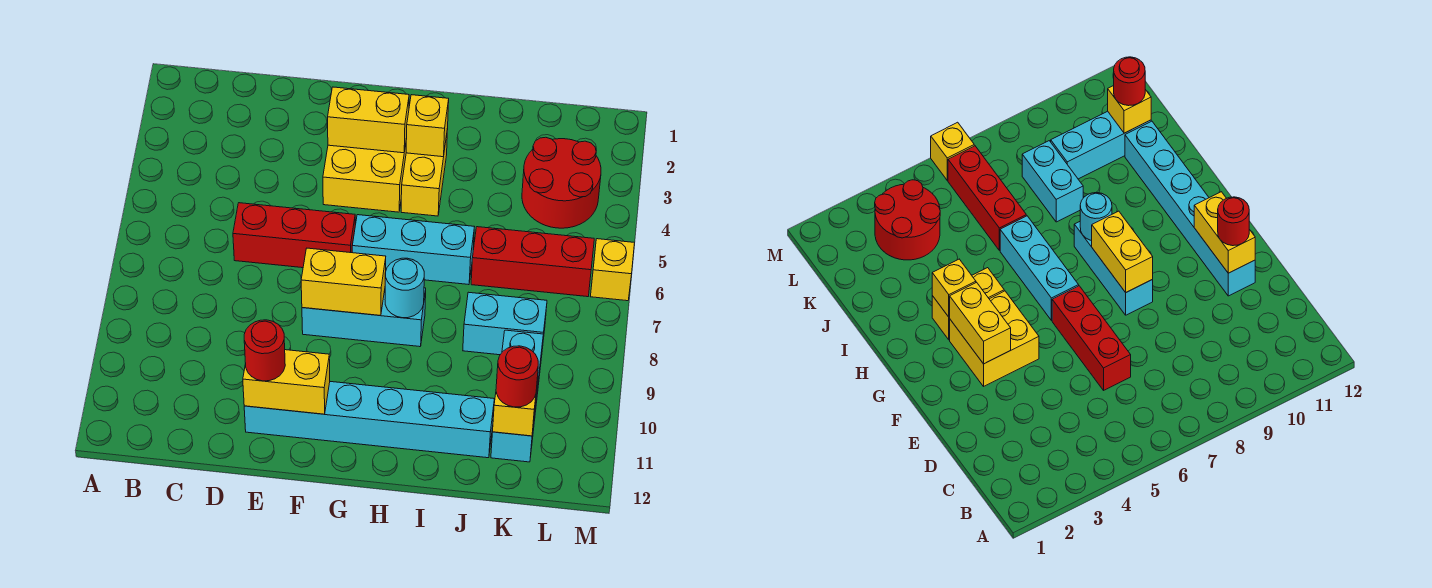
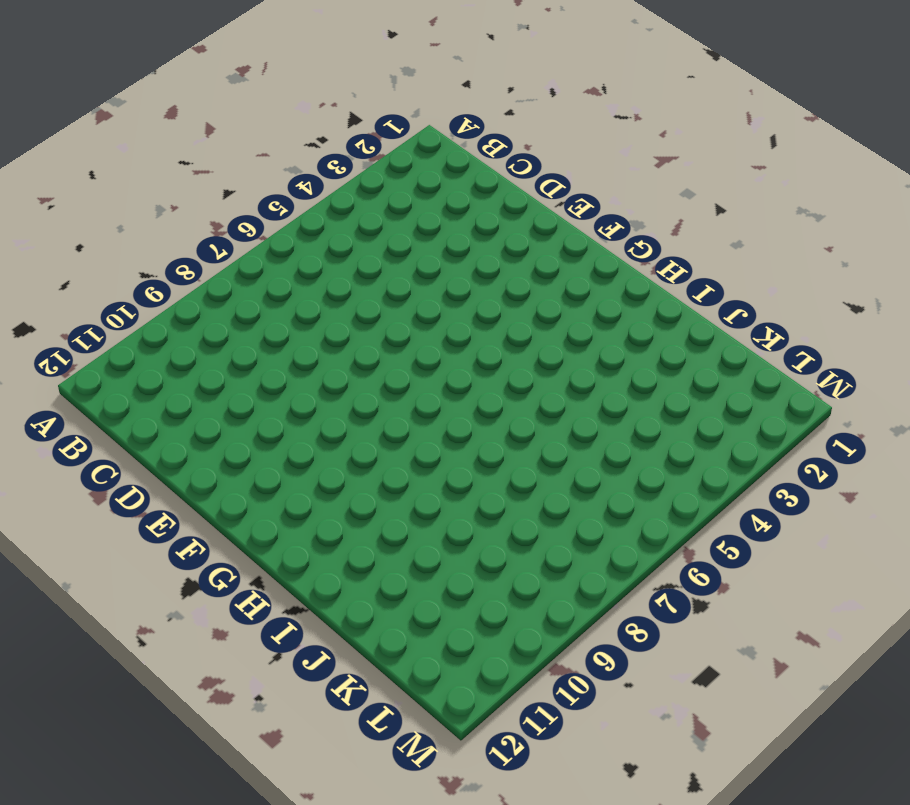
none -> red 1x3 brick [233,203,355,268]
none -> cyan 1x6 brick [244,382,494,458]
none -> yellow 2x2 brick [323,138,407,212]

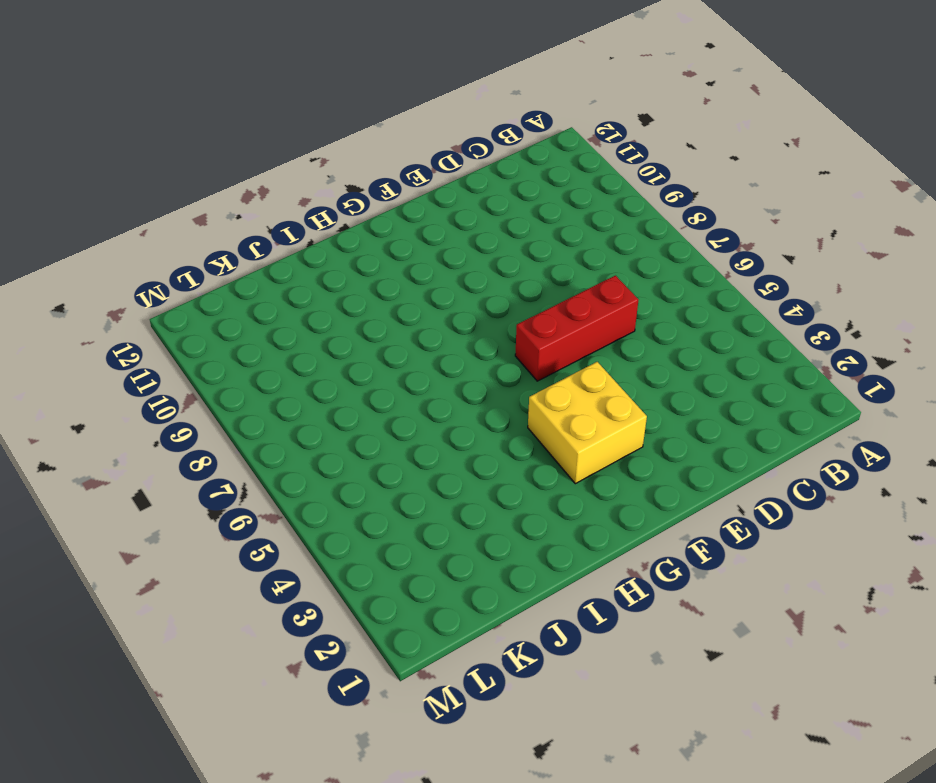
none -> cyan 1x6 brick [244,382,494,458]
none -> cyan 1x3 brick [302,288,426,347]
none -> cyan 1x3 brick [352,215,474,285]

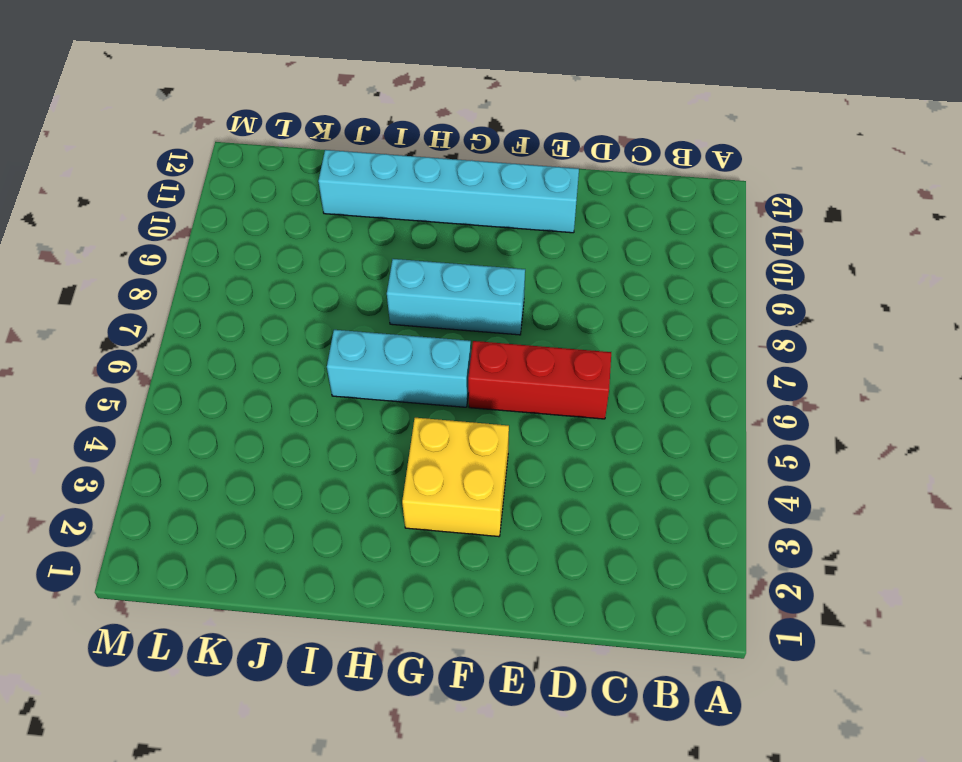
none -> yellow 1x2 brick [401,128,448,216]
none -> red 1x3 brick [471,227,594,297]
none -> cyan 1x2 brick [463,292,547,355]

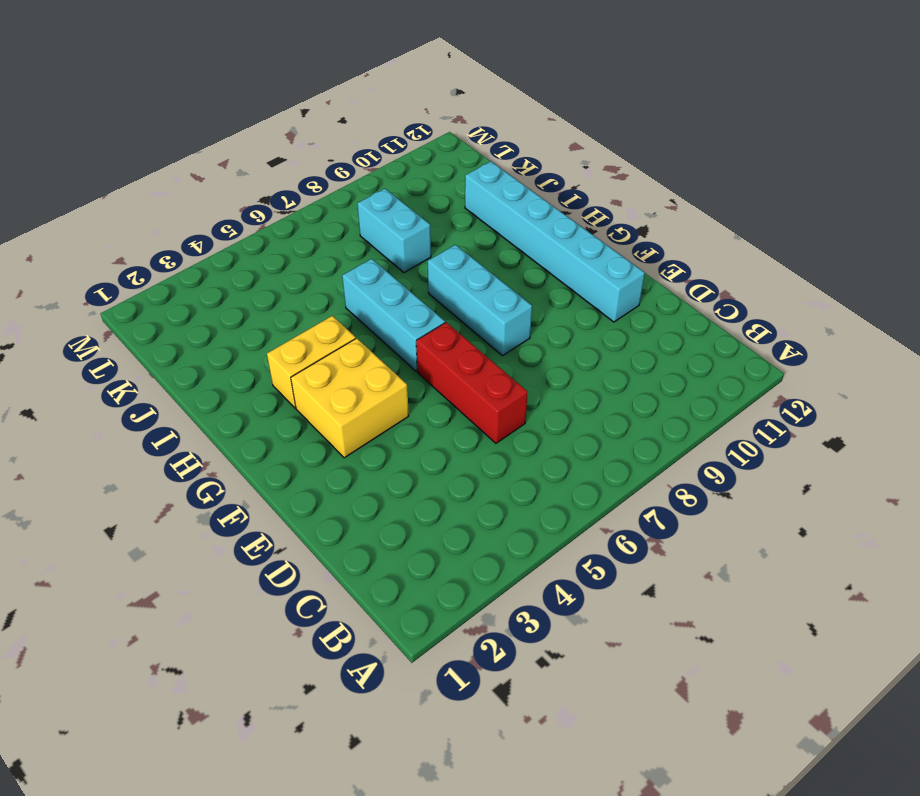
none -> red 1x3 brick [471,227,594,297]
none -> red 2x2 round brick [522,137,601,228]
none -> cyan 1x3 brick [491,330,543,462]

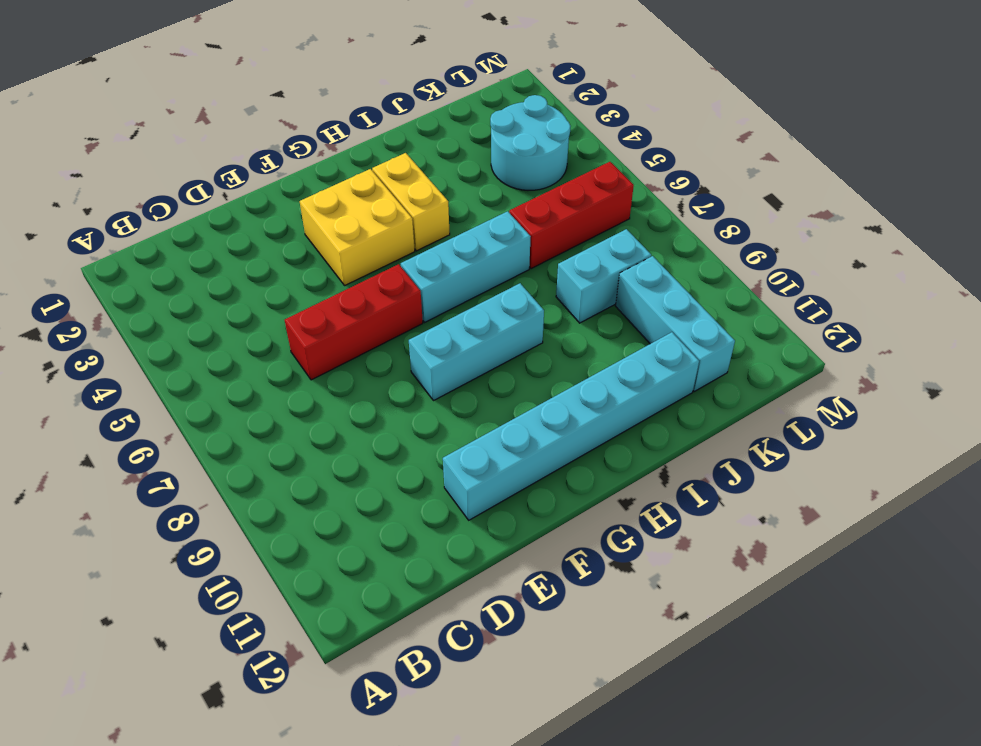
cyan 2x2 round brick [490,95,570,190] -> red 2x2 round brick [522,137,601,228]
none -> yellow 1x1 brick [590,239,635,301]
none -> yellow 1x2 brick [243,350,330,414]
none -> yellow 1x2 brick [328,87,409,153]

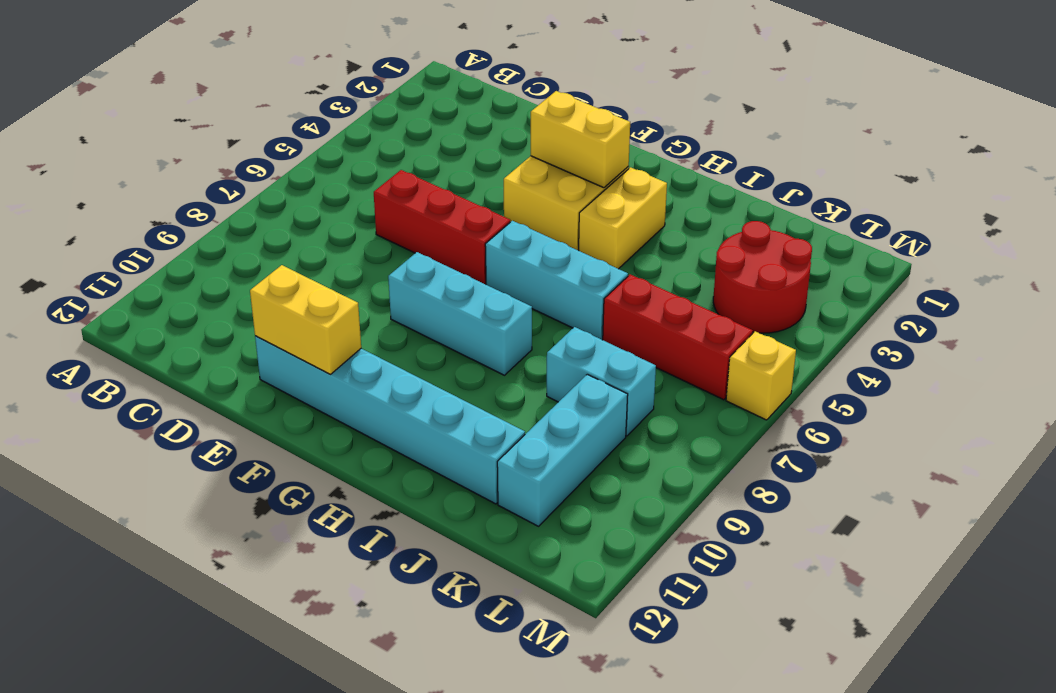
none -> yellow 1x2 brick [301,248,386,316]
none -> yellow 1x1 brick [406,95,449,157]
none -> cyan 1x1 round brick [385,258,424,318]

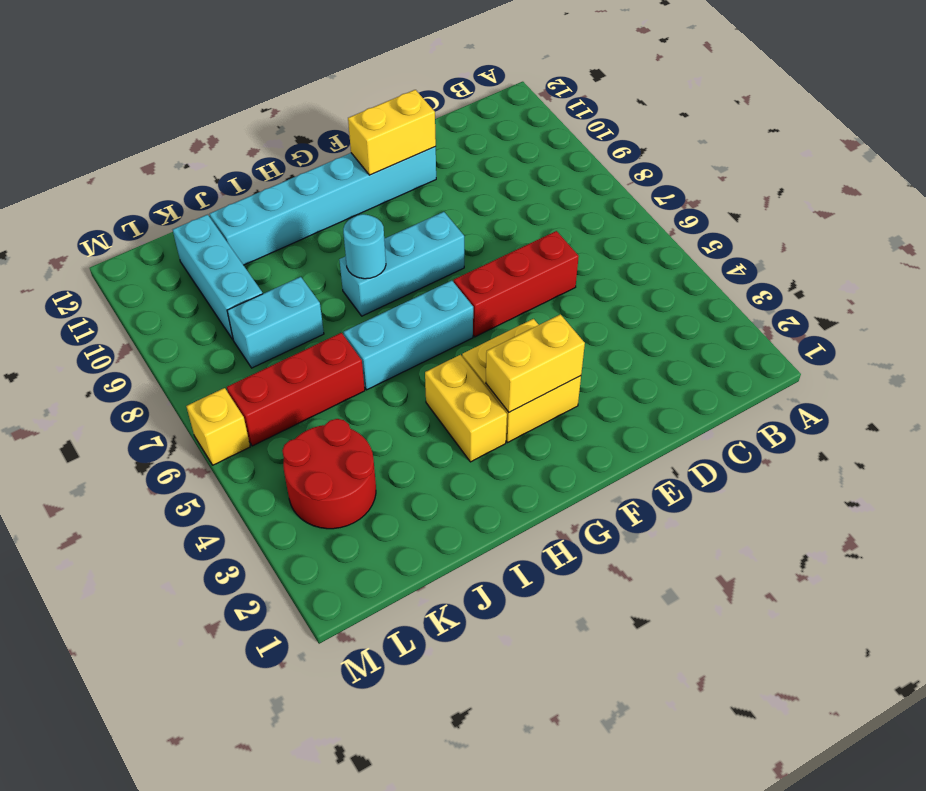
none -> yellow 1x2 brick [301,248,386,316]
none -> yellow 1x1 brick [406,95,449,157]
none -> yellow 1x1 brick [493,377,538,436]

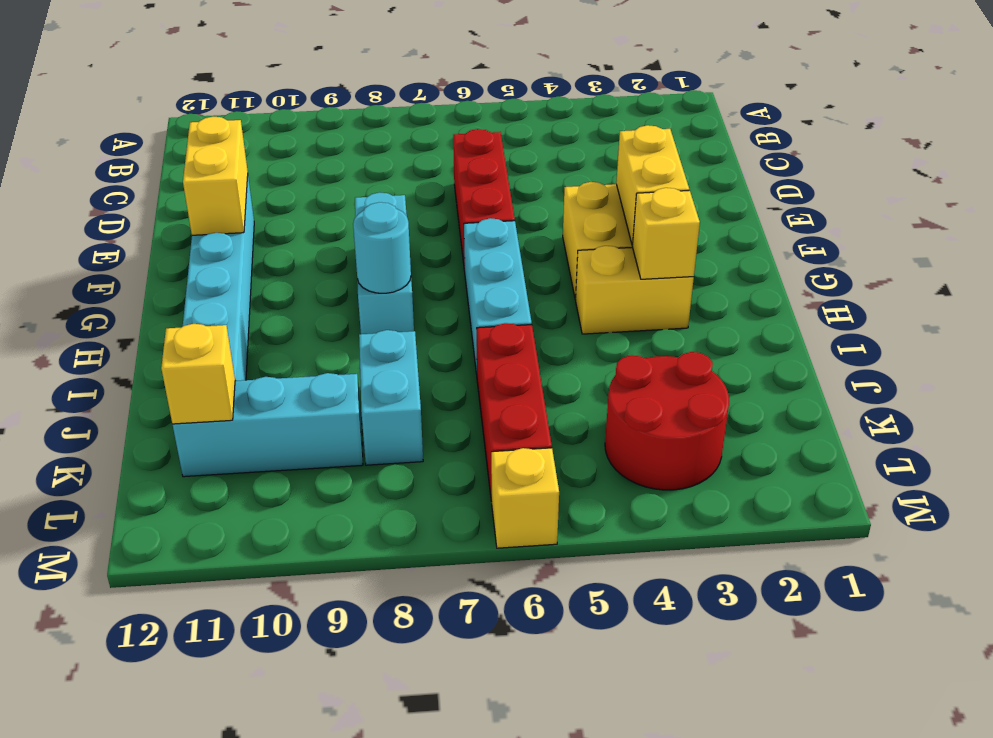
none -> yellow 1x2 brick [301,248,386,316]
none -> red 1x1 round brick [244,320,285,381]
none -> red 1x1 round brick [496,346,538,407]

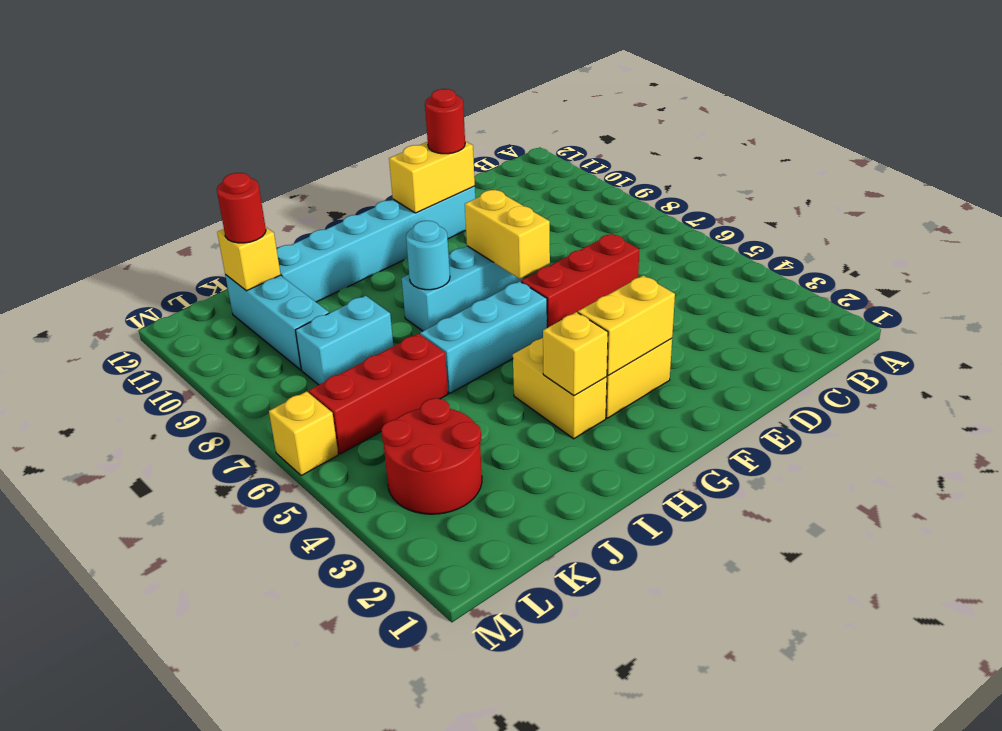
yellow 1x2 brick [465,190,550,279] -> yellow 1x2 brick turned to [301,248,386,316]

